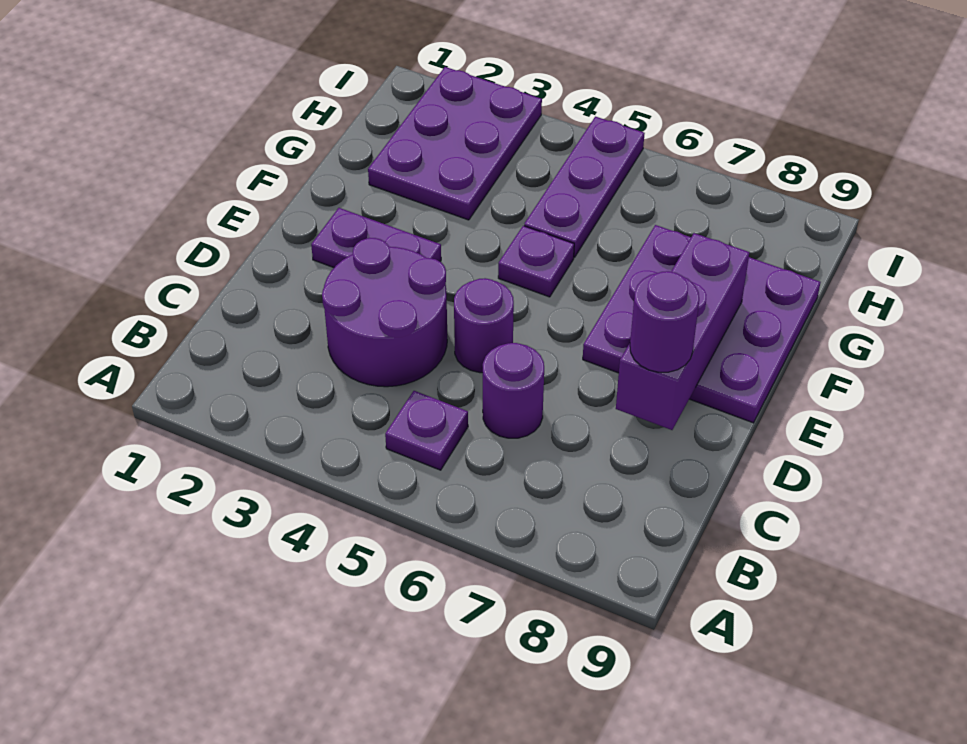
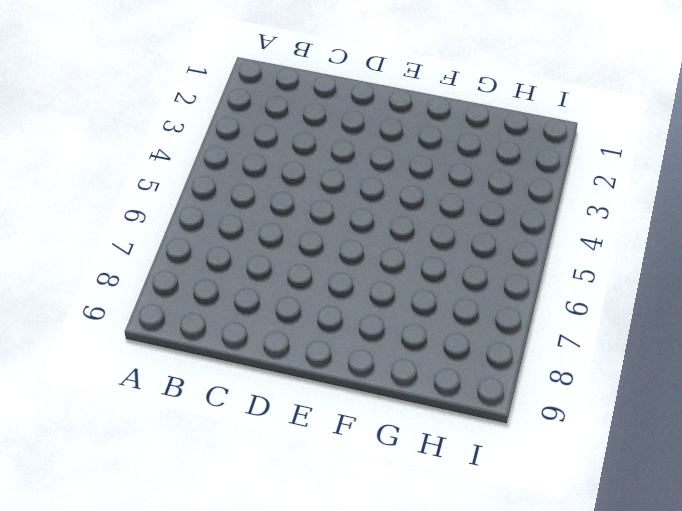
none -> purple 1x1 plate [385,391,468,470]
none -> purple 2x2 round brick [322,238,447,387]

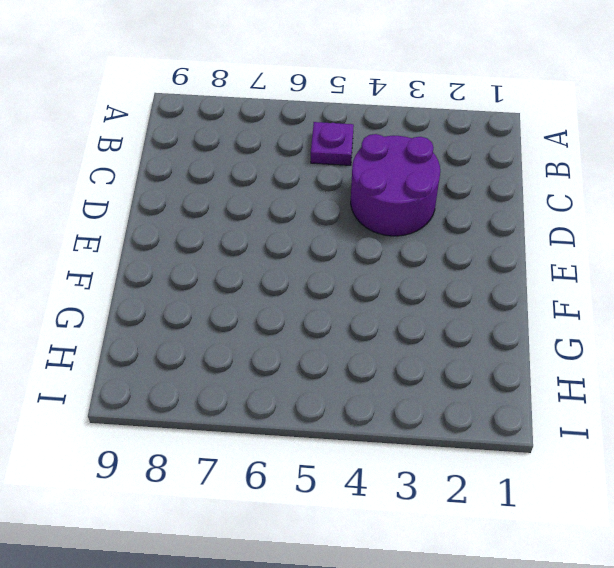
none -> purple 1x1 round brick [483,343,544,438]
none -> purple 1x1 round brick [454,278,514,373]

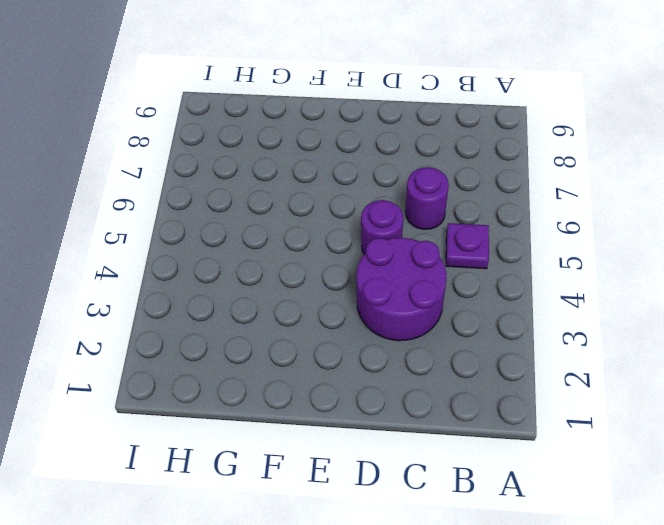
none -> purple 1x2 plate [311,208,441,268]
none -> purple 3x3 plate [583,225,820,423]

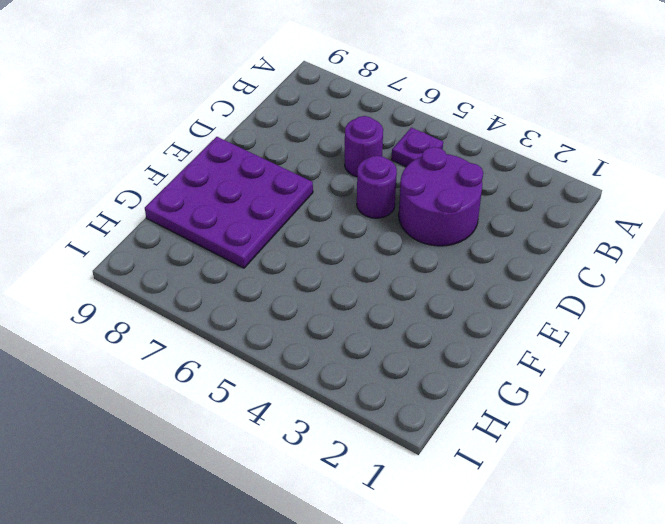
none -> purple 1x2 plate [311,208,441,268]
none -> purple 1x1 plate [498,226,574,297]

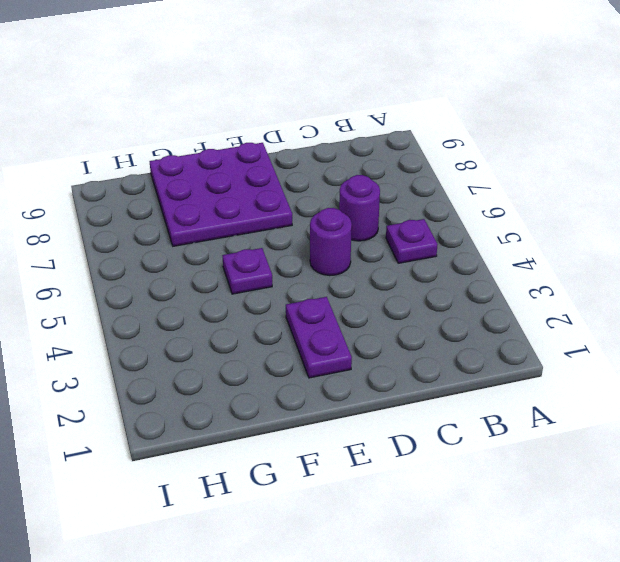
none -> purple 2x2 round brick [322,238,447,387]
none -> purple 2x3 plate [368,67,542,220]

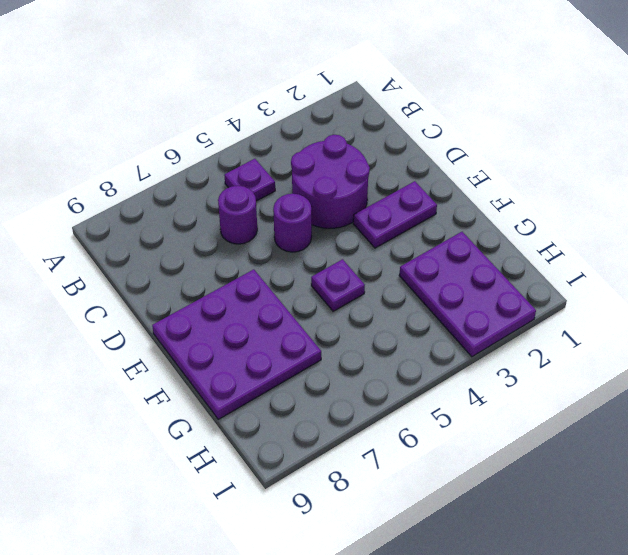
none -> purple 1x3 plate [524,117,645,257]
none -> purple 1x3 brick [616,233,749,430]

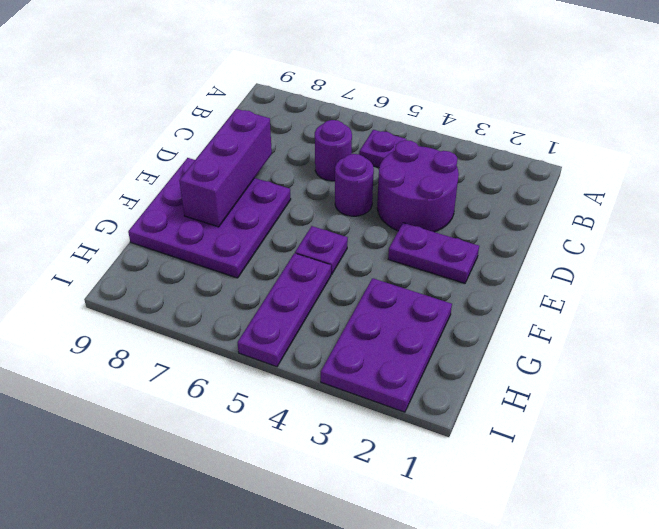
none -> purple 1x1 round brick [630,271,699,372]

